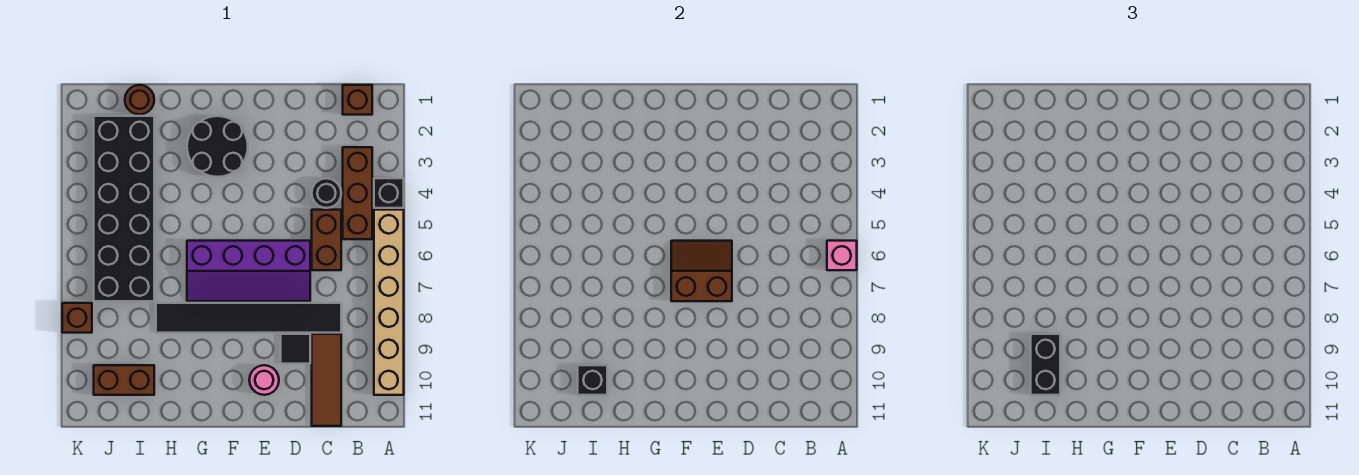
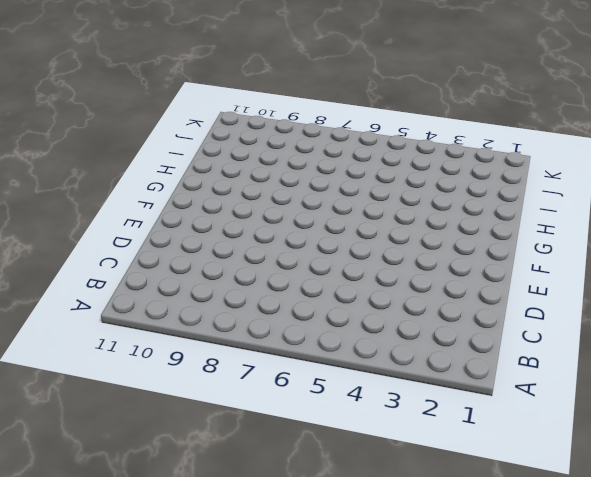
none -> black 1x1 brick [374,178,404,208]
none -> tan 1x6 brick [374,210,404,395]
none -> brown 1x1 brick [343,85,372,115]

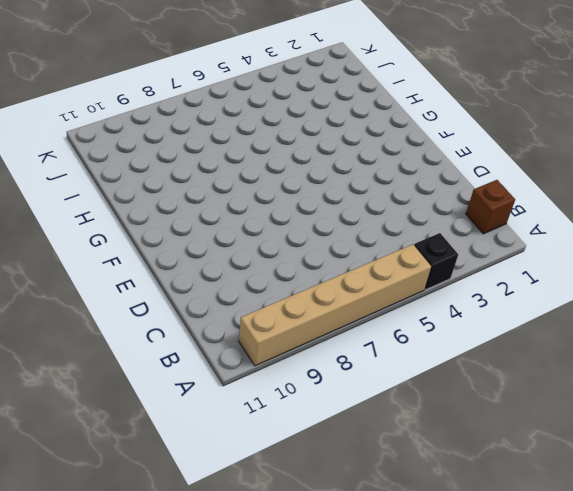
none -> brown 1x3 brick [343,147,372,239]
none -> black 1x1 round brick [312,178,341,208]
none -> brown 1x2 brick [312,210,341,270]

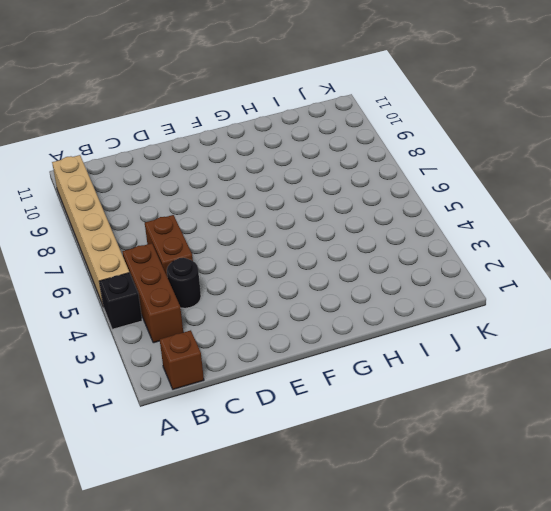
none -> black 1x6 tile [156,303,341,333]
none -> brown 1x3 tile [312,334,341,426]
none -> purple 2x4 slope [187,241,310,301]

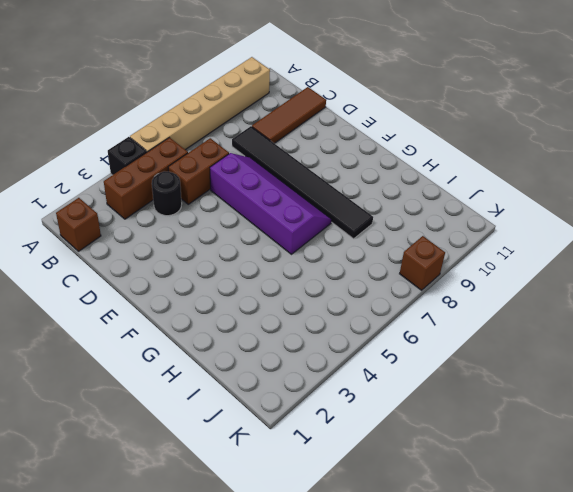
none -> black 1x1 tile [281,334,310,364]
none -> pink 1x1 round brick [249,365,279,395]
none -> black 2x2 round brick [187,116,248,177]

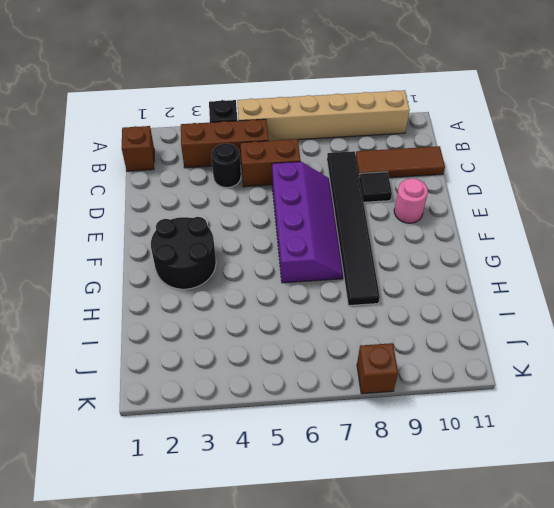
none -> brown 1x1 round brick [125,85,154,115]
none -> black 2x6 brick [94,116,154,301]
none -> brown 1x2 brick [94,365,154,395]

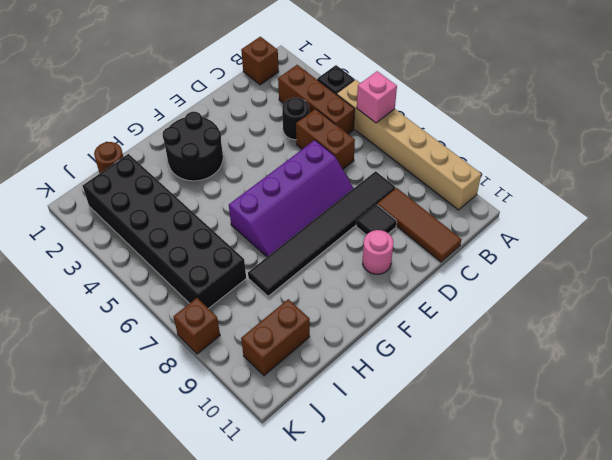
none -> brown 2x2 slope [671,241,732,301]
none -> black 1x1 brick [578,365,607,395]
none -> black 1x2 brick [1031,334,1060,395]

